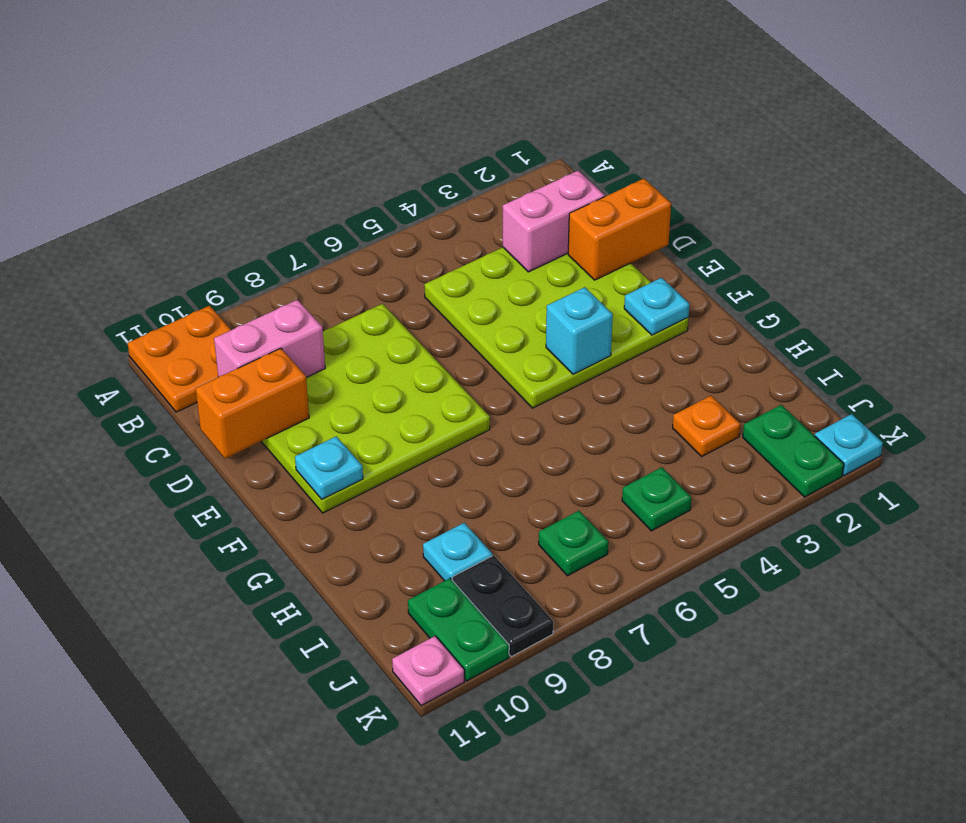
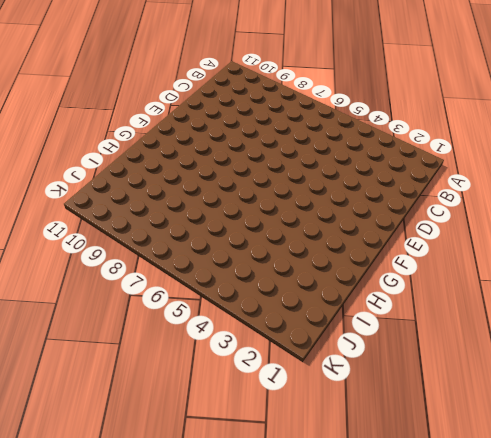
none -> orange 2x2 plate [127,306,231,412]
none -> lime 4x4 plate [424,247,688,408]
none -> lime 4x4 plate [261,304,490,513]

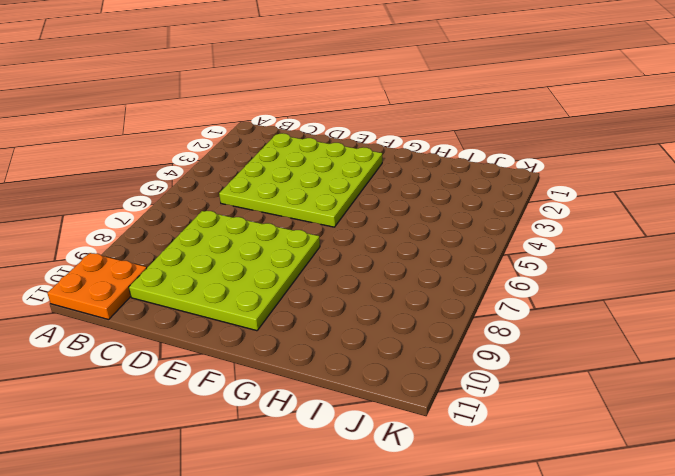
none -> orange 1x1 plate [673,396,740,456]
none -> cyan 1x1 plate [423,523,492,581]
none -> green 1x2 plate [743,405,844,497]

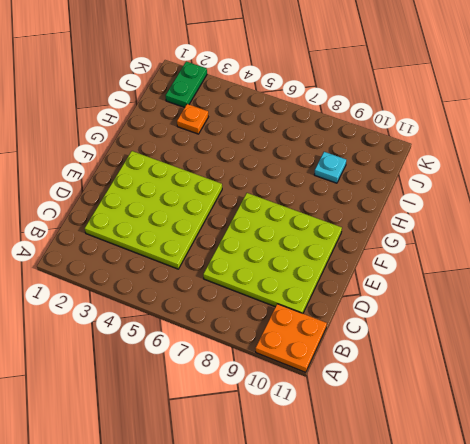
none -> green 1x1 plate [622,467,691,531]
none -> green 1x1 plate [539,511,608,576]
none -> black 1x2 plate [452,555,553,657]

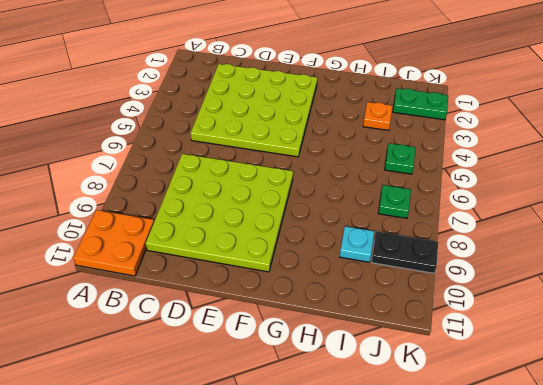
none -> green 1x2 plate [408,578,509,681]
none -> cyan 1x1 plate [815,414,883,476]
none -> pink 1x1 plate [392,636,464,706]

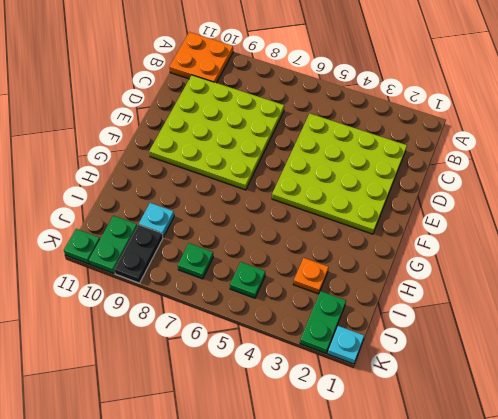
green 1x1 plate [64,229,100,264] -> pink 1x1 plate [392,636,464,706]
none -> pink 1x2 brick [503,171,605,272]
none -> pink 1x2 brick [214,300,325,377]
none -> orange 1x2 brick [568,179,671,280]

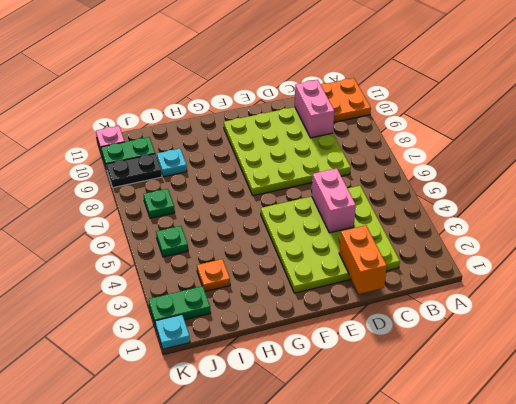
pink 1x2 brick [312,168,356,233] -> pink 1x2 brick moved to [503,171,605,272]
none -> orange 1x2 brick [196,348,309,458]
none -> cyan 1x1 plate [624,278,689,335]
none -> cyan 1x1 brick [546,287,613,374]

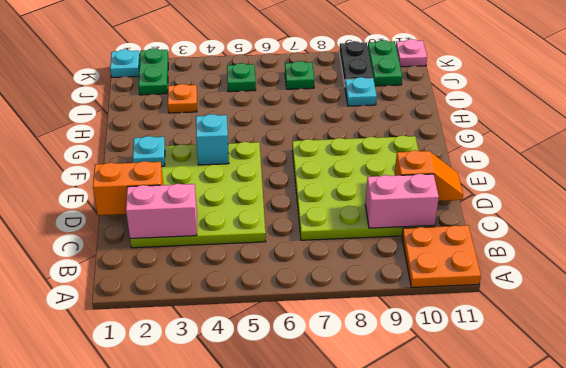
orange 1x2 slope [395,150,463,201] -> orange 1x2 brick [196,348,309,458]
none -> cyan 1x1 plate [295,436,363,499]

